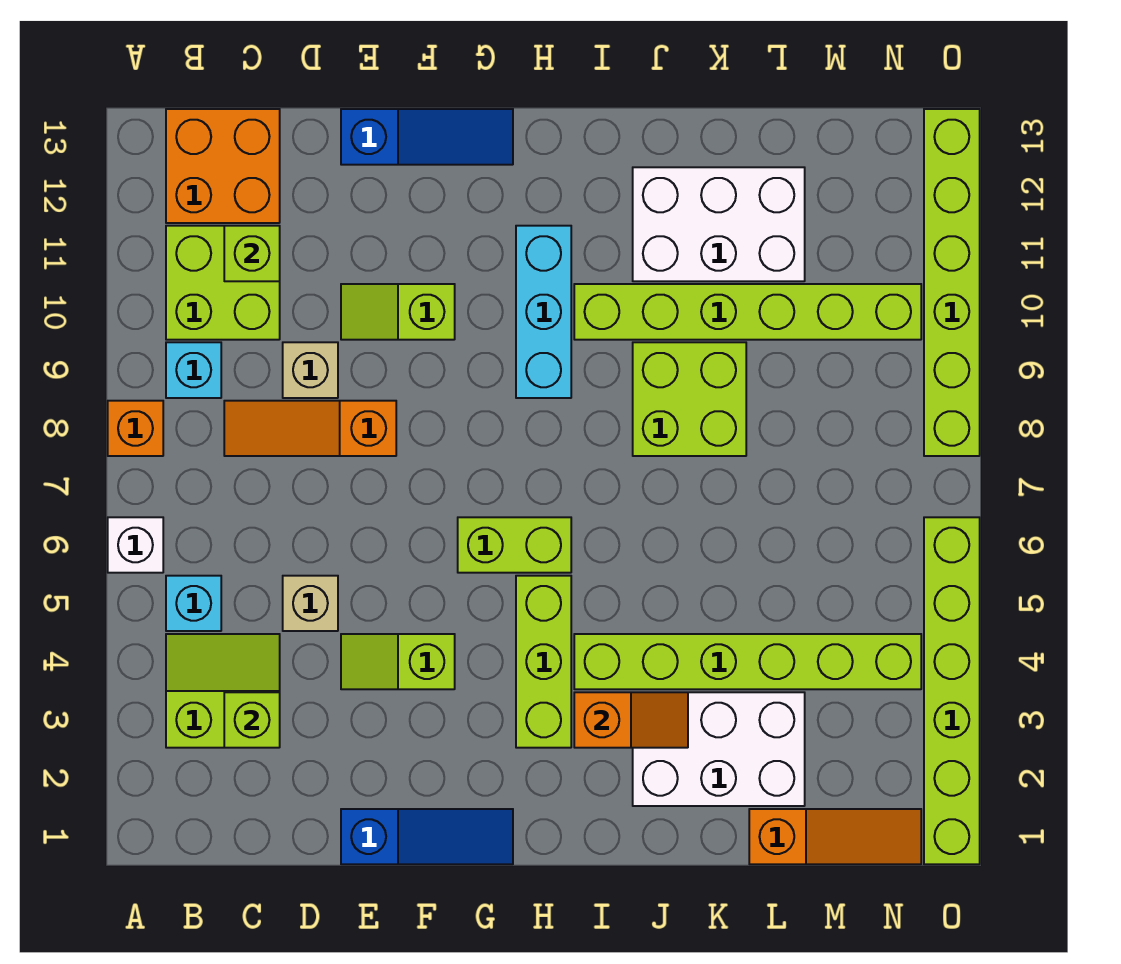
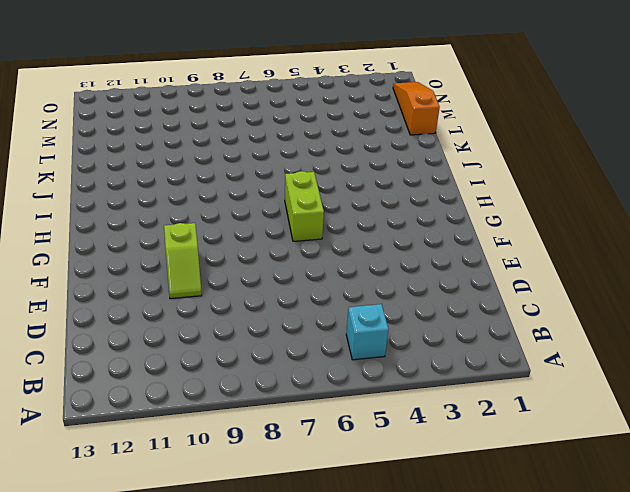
none -> white 1x1 brick [108,517,163,573]
none -> orange 1x1 brick [108,401,163,456]
none -> lime 2x2 slope [166,634,280,748]

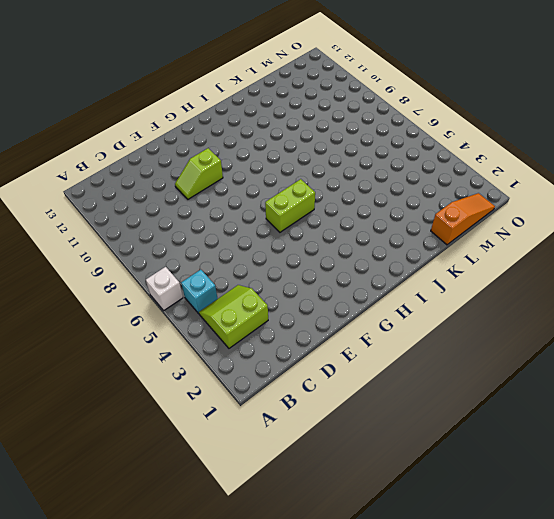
none -> orange 1x1 brick [108,401,163,456]
none -> cyan 1x1 brick [166,342,221,398]
none -> lime 2x2 brick [166,226,280,340]

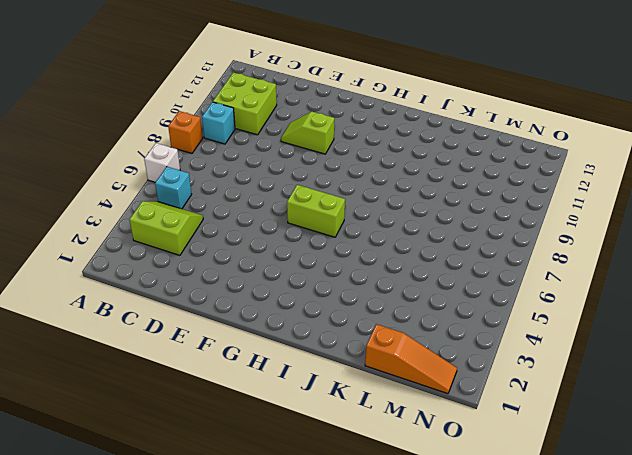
none -> orange 2x2 brick [166,109,280,223]
none -> orange 1x3 slope [224,401,396,456]
none -> tan 1x1 brick [283,576,338,631]

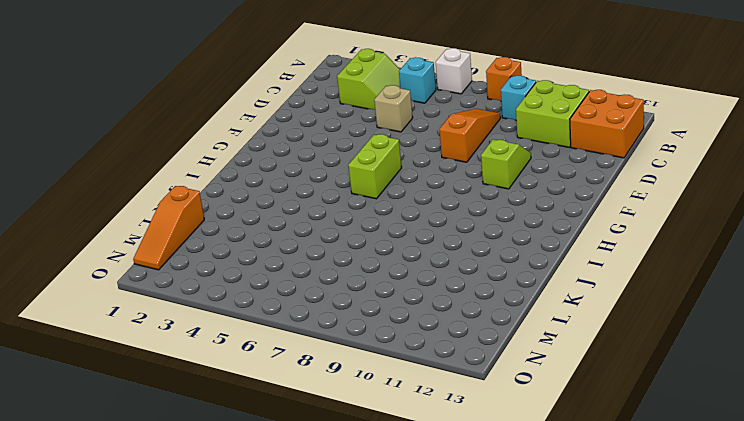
none -> tan 1x1 brick [283,342,338,398]
none -> blue 1x3 slope [341,809,513,864]
none -> lime 1x2 slope [341,634,455,689]

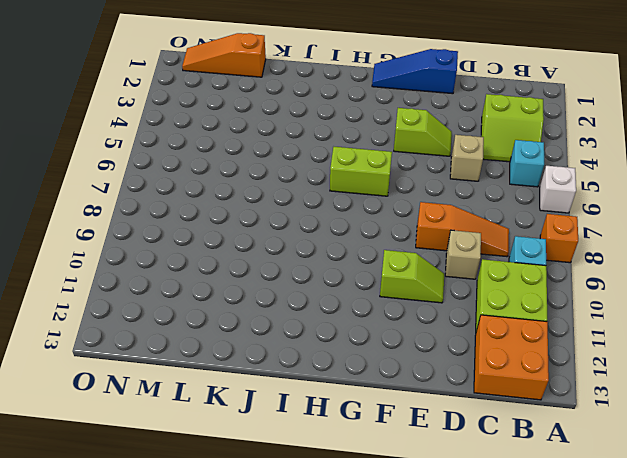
none -> blue 1x3 slope [341,109,513,165]
none -> lime 1x3 brick [516,576,571,748]
none -> cyan 1x3 brick [516,226,571,398]

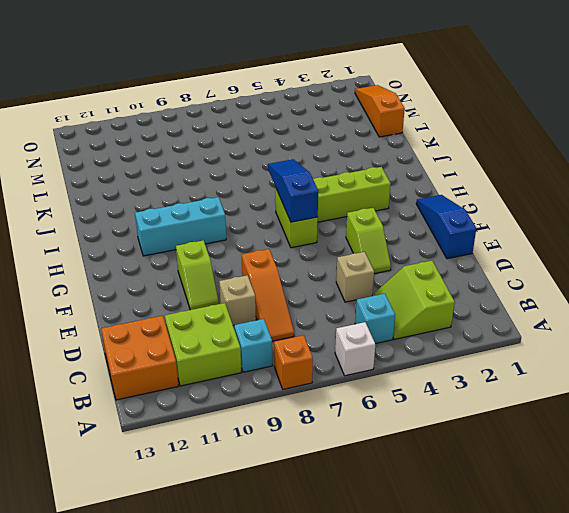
blue 1x3 slope [268,159,318,222] -> blue 1x3 slope moved to [341,109,513,165]
none -> lime 1x6 brick [574,634,921,689]
none -> lime 1x6 brick [574,284,921,340]
none -> white 2x3 brick [633,692,805,806]

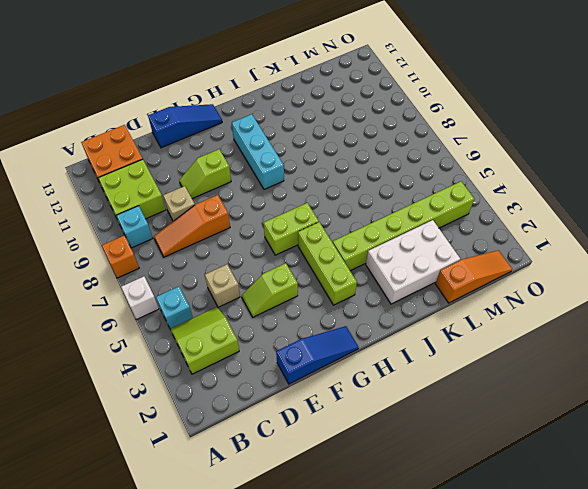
none -> lime 1x6 brick [574,284,921,340]
none -> lime 2x2 brick [633,342,746,456]
none -> white 2x3 brick [633,167,805,281]

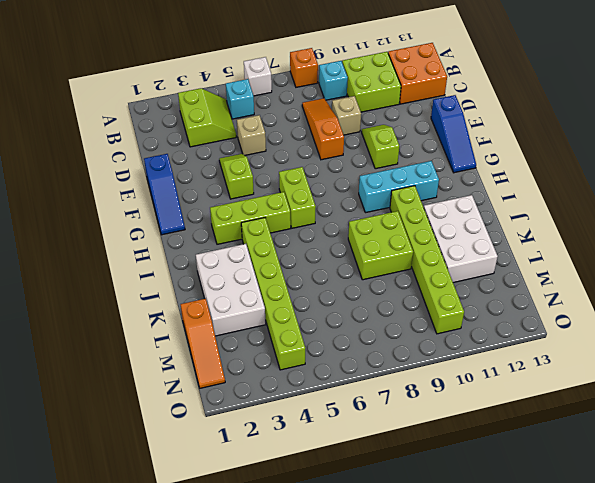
none -> lime 1x6 brick [924,517,980,864]
none -> lime 1x6 brick [924,109,980,456]
none -> lime 1x1 brick [224,692,280,748]

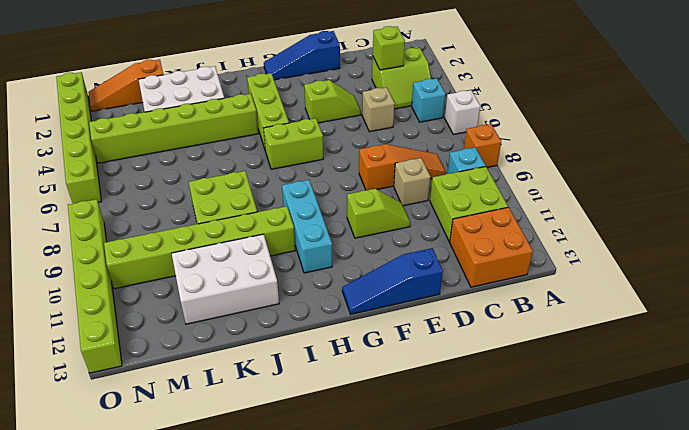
none -> lime 1x1 brick [224,226,280,281]
none -> orange 1x2 slope [574,692,688,748]

